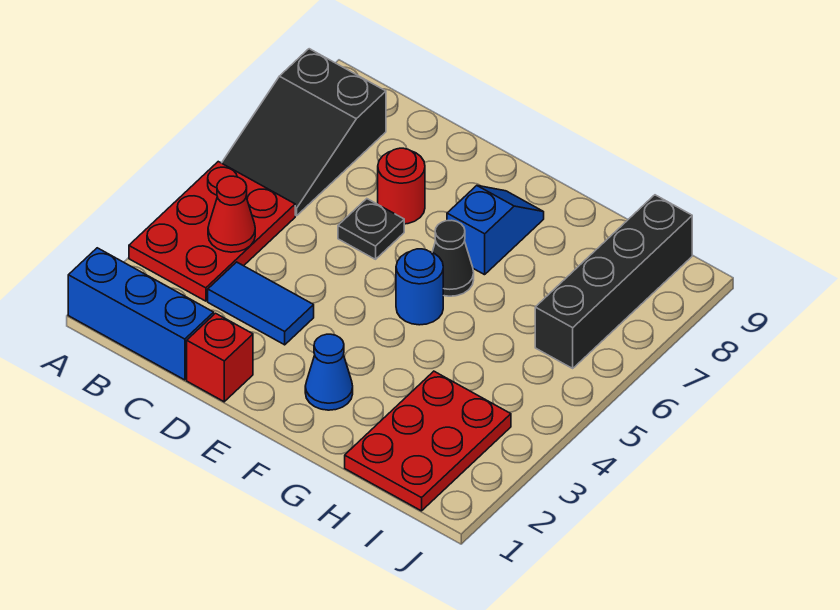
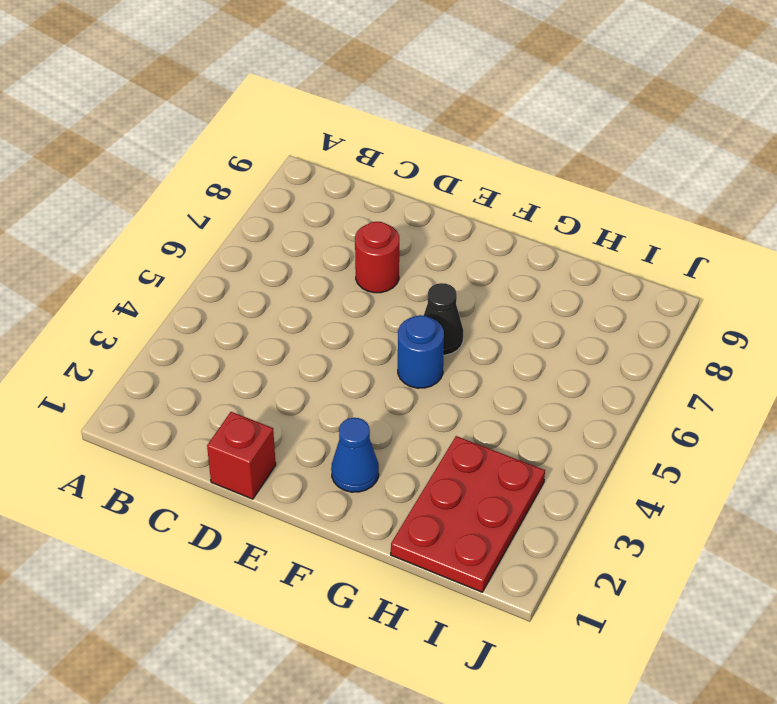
none -> blue 1x3 brick [68,248,214,380]
none -> red 2x3 plate [129,162,295,301]
none -> black 2x3 slope [222,49,386,216]

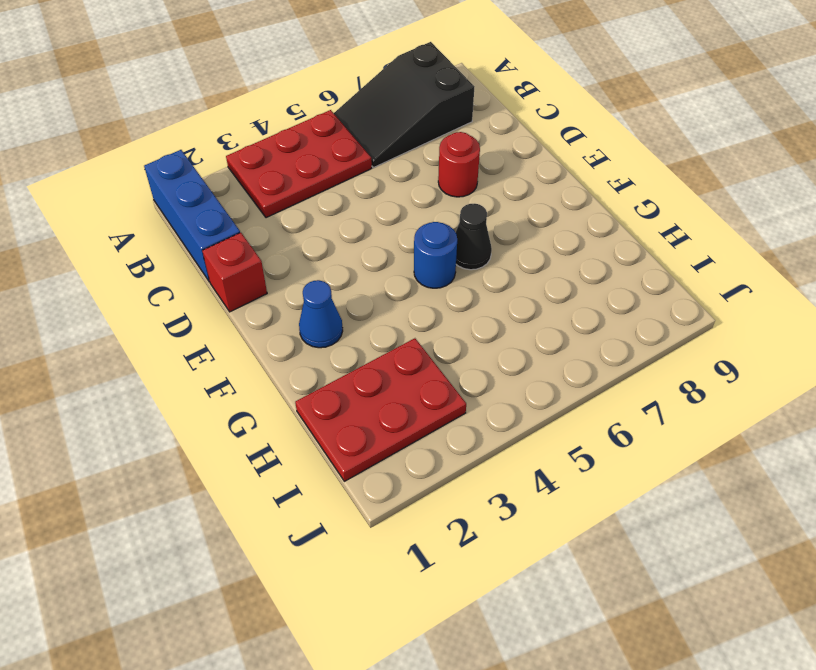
none -> blue 1x2 tile [208,262,314,345]
none -> black 1x1 plate [338,199,404,259]
none -> blue 1x2 slope [447,186,544,275]

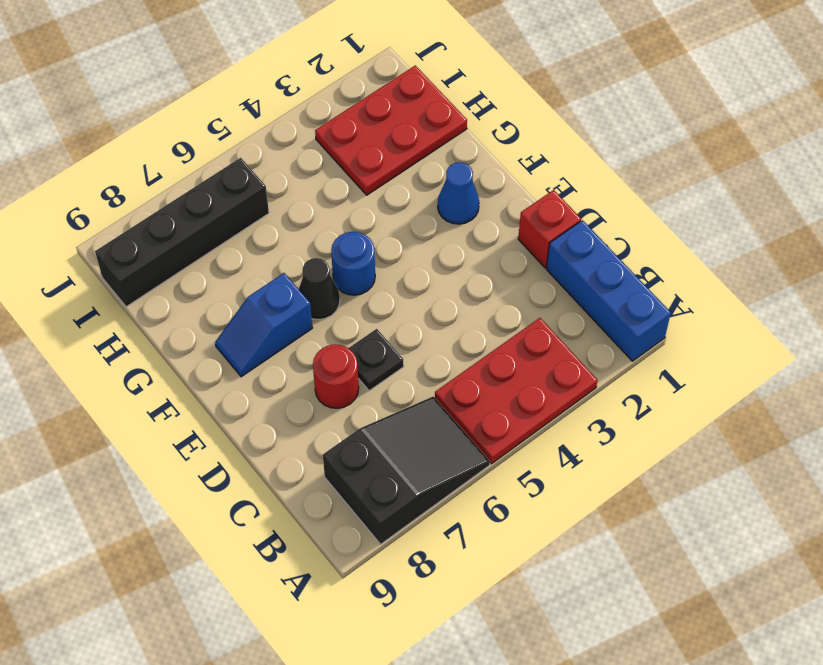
none -> blue 1x2 tile [208,262,314,345]
none -> red 1x1 cone [208,176,255,252]

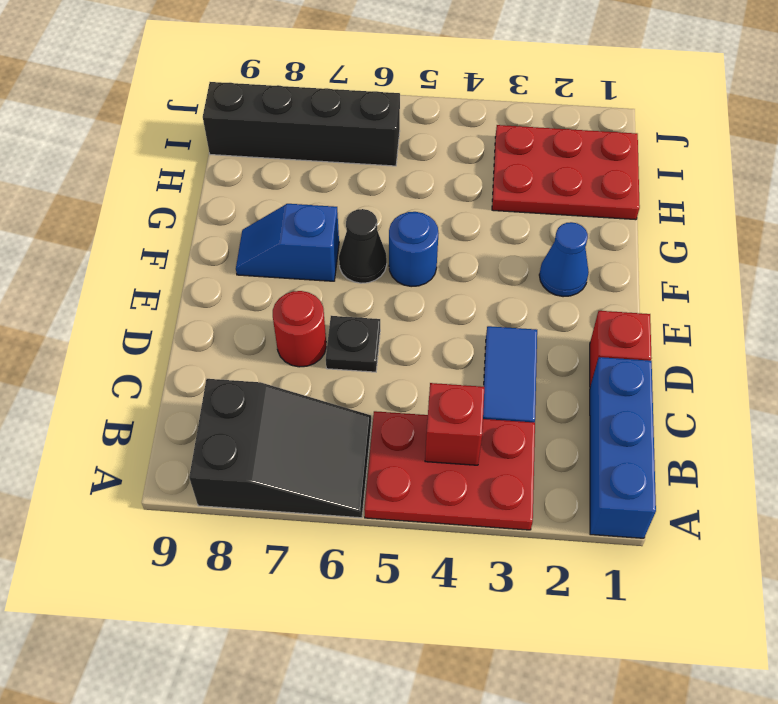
red 1x1 brick [425,383,484,465] -> red 1x1 cone [208,176,255,252]

